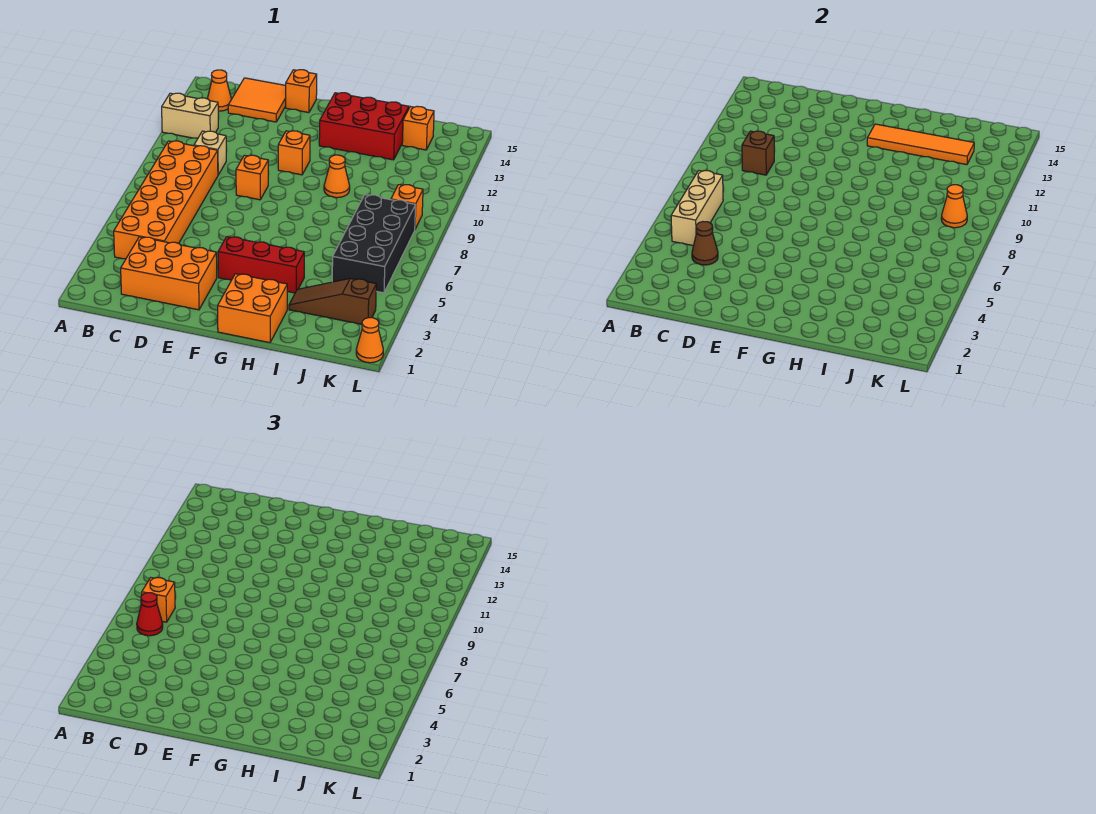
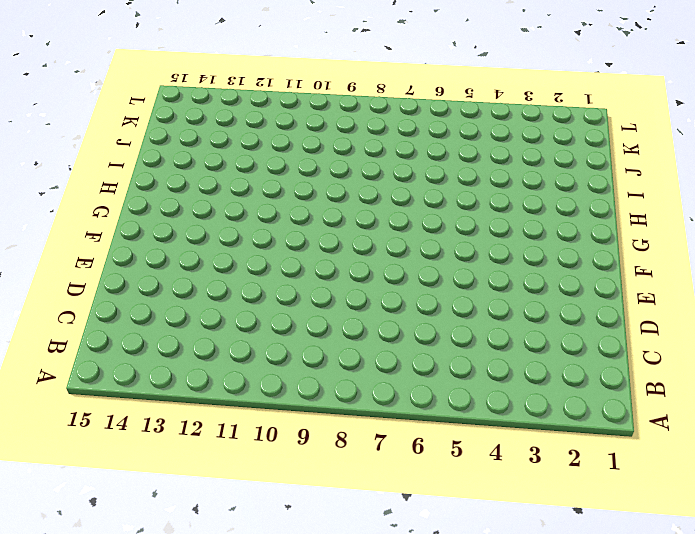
none -> tan 1x2 brick [162,93,218,138]
none -> orange 2x6 brick [114,141,218,259]
none -> orange 1x1 cone [207,70,231,111]

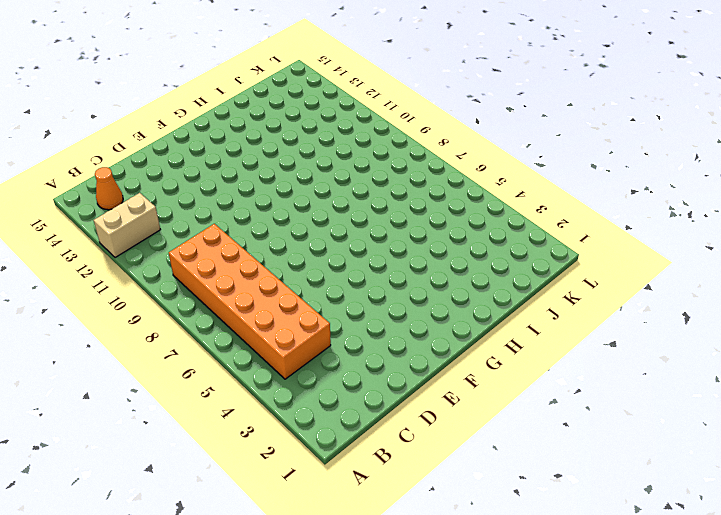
none -> orange 2x3 brick [121,237,217,310]
none -> tan 1x1 brick [194,131,226,175]
none -> orange 2x2 tile [228,78,286,122]

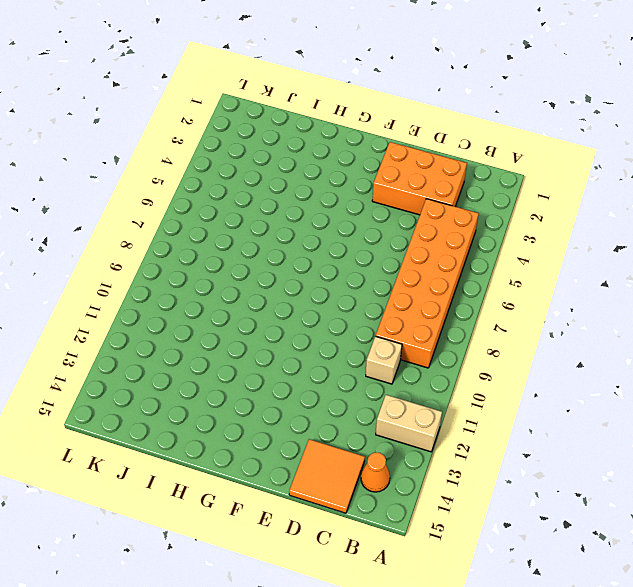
none -> orange 1x1 brick [236,155,268,200]
none -> orange 1x1 brick [286,70,317,113]
none -> red 1x3 brick [218,237,304,293]

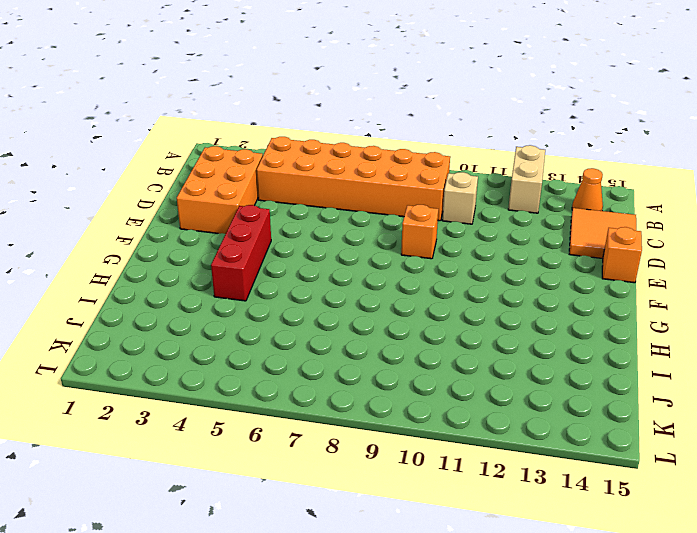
none -> orange 1x1 brick [278,131,310,175]
none -> orange 2x2 brick [218,274,287,343]
none -> red 2x3 brick [319,93,409,160]

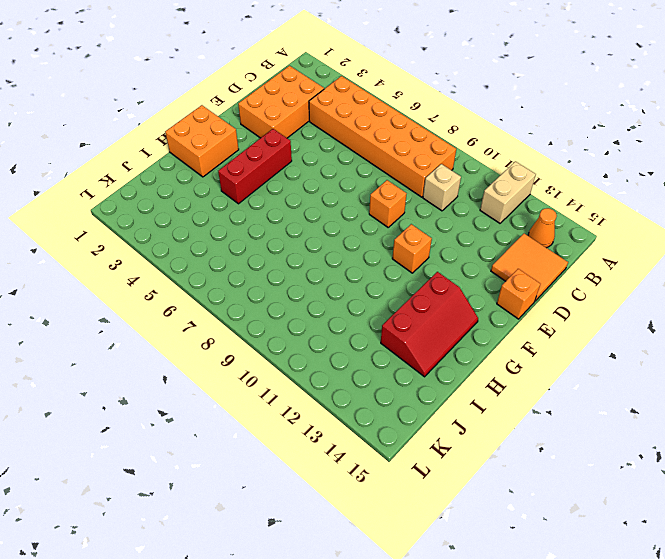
red 2x3 slope [381,272,478,377] -> red 2x3 brick [319,93,409,160]
none -> orange 1x1 cone [324,155,350,198]
none -> brown 1x3 slope [289,279,376,324]
none -> black 2x4 brick [332,195,416,293]

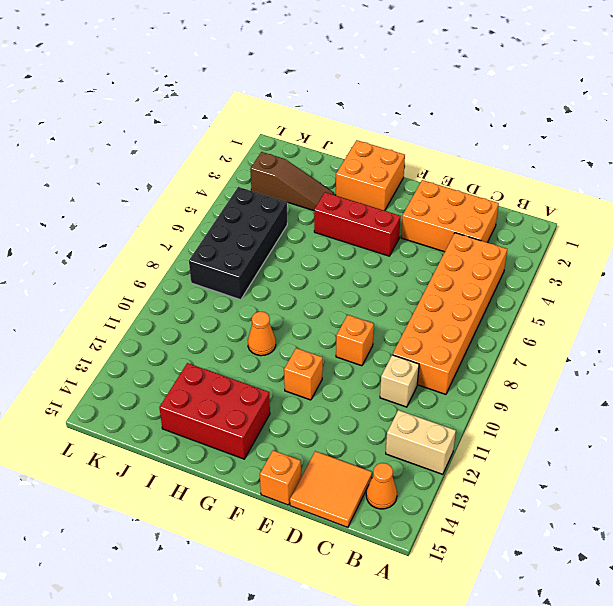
none -> orange 1x1 brick [402,106,434,150]
none -> orange 1x1 brick [391,185,423,229]
none -> orange 1x1 cone [356,318,383,363]

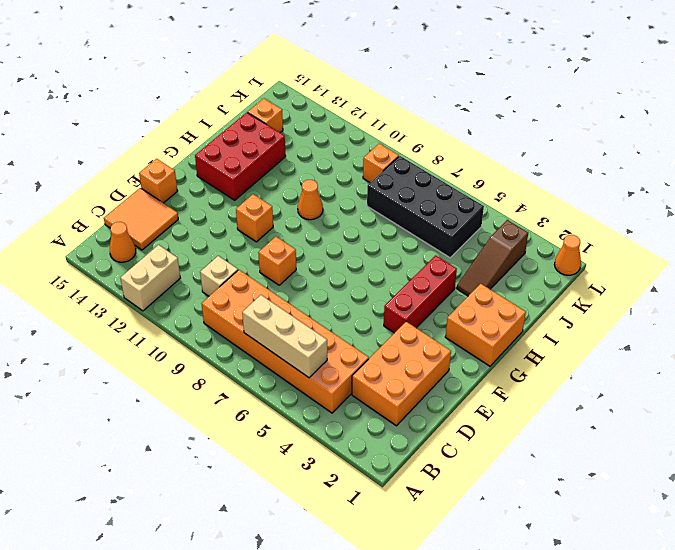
none -> brown 1x1 cone [692,222,718,265]
none -> brown 1x1 brick [742,131,774,175]
none -> orange 1x4 tile [867,124,974,165]

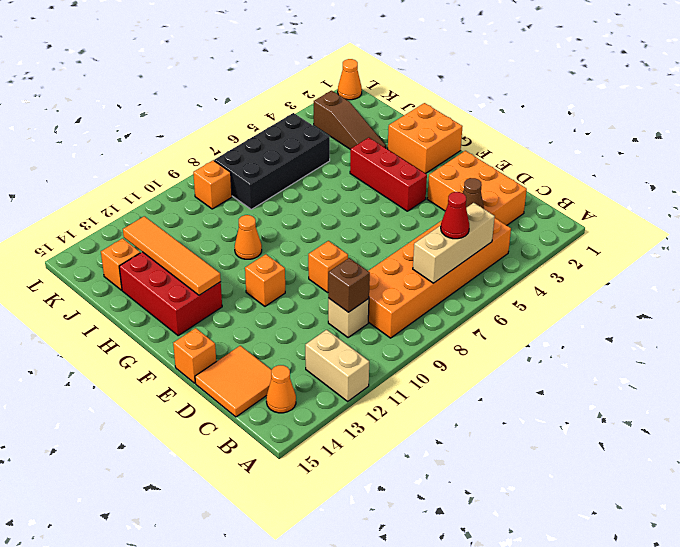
none -> orange 1x1 cone [941,185,967,228]
none -> orange 1x1 brick [142,578,175,622]

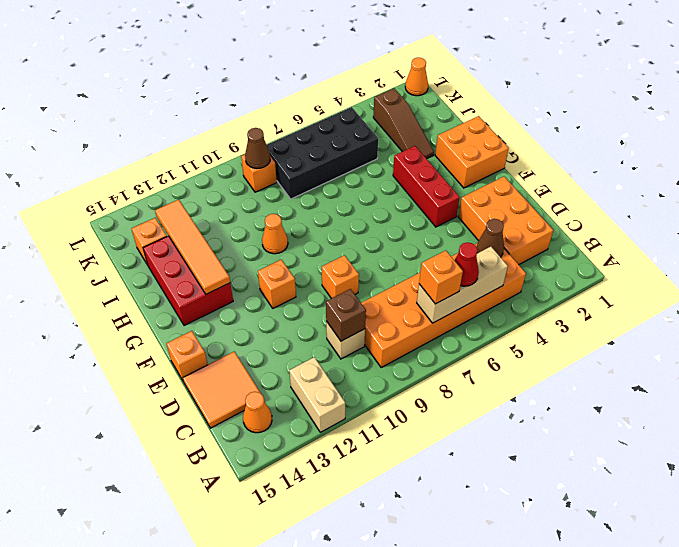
brown 1x1 cone [245,128,270,169] -> orange 1x1 cone [941,185,967,228]

